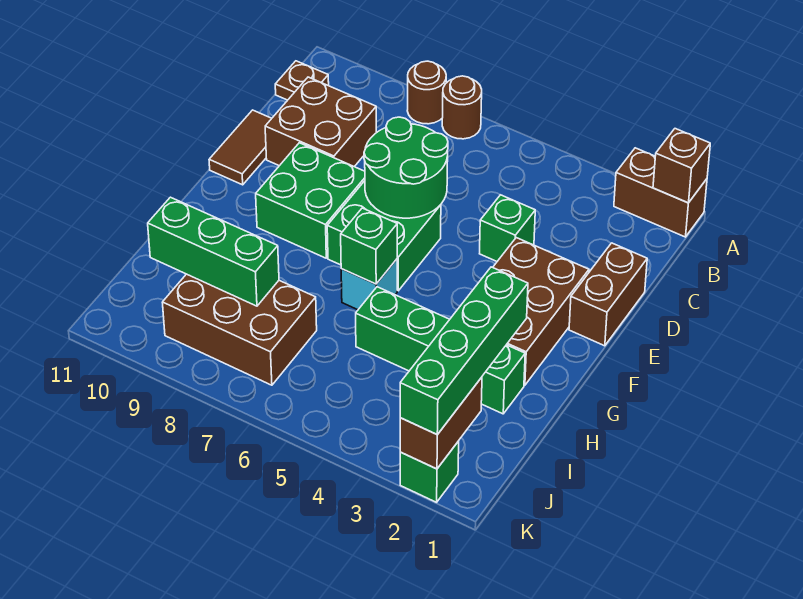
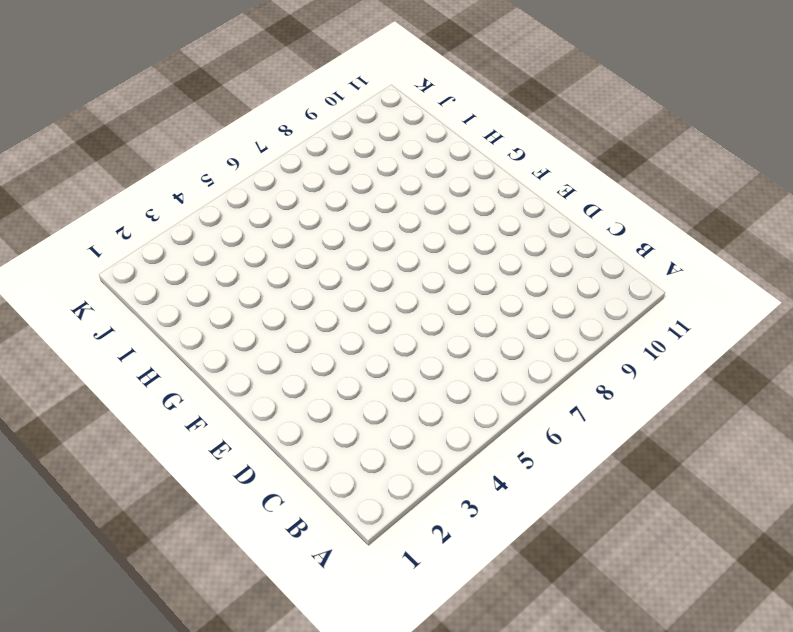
none -> brown 1x2 brick [614,148,707,237]
none -> brown 1x1 round brick [442,76,482,139]
none -> brown 1x1 round brick [407,61,446,124]

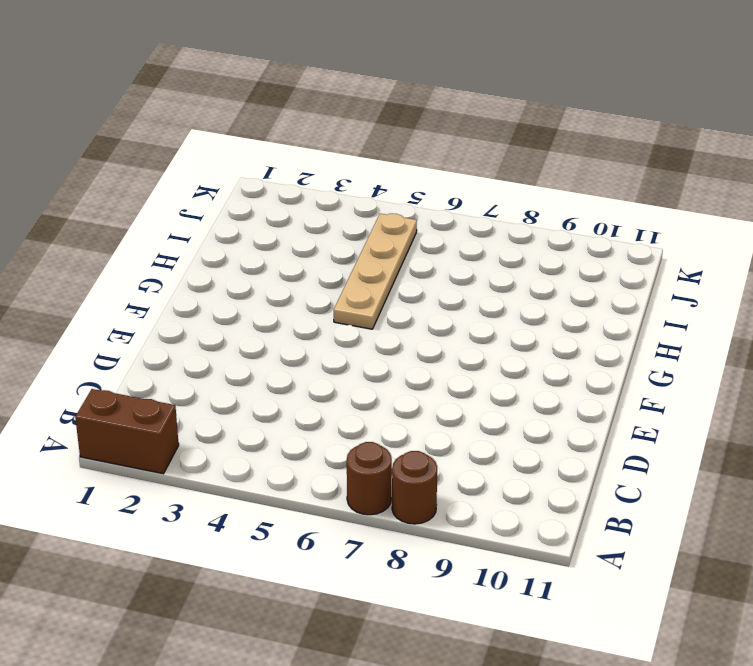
tan 1x4 plate [334,214,417,329] -> green 1x4 brick [356,287,525,414]
none -> brown 1x1 plate [275,61,329,100]
none -> brown 2x2 brick [265,77,376,167]
none -> brown 1x2 brick [569,243,647,346]

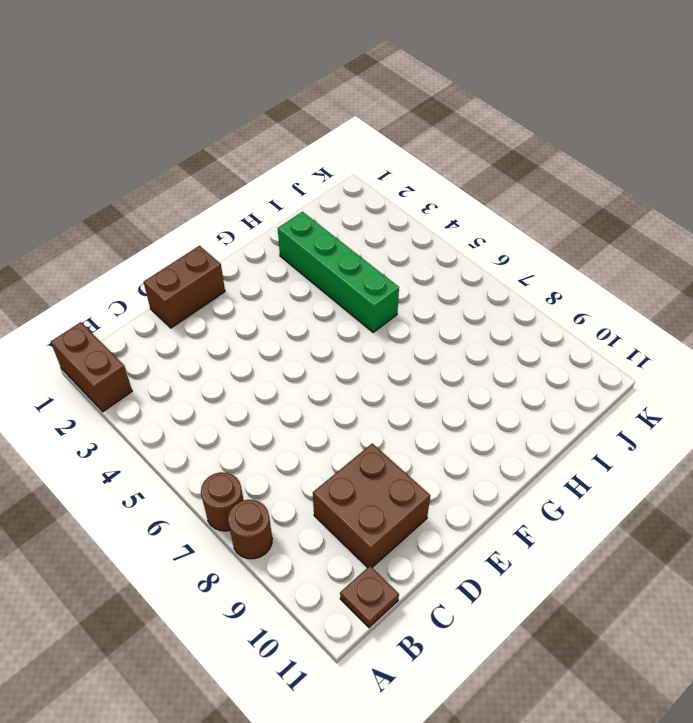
none -> green 1x1 brick [480,195,535,261]
none -> brown 1x2 tile [209,110,272,185]
none -> brown 2x3 brick [493,238,589,385]

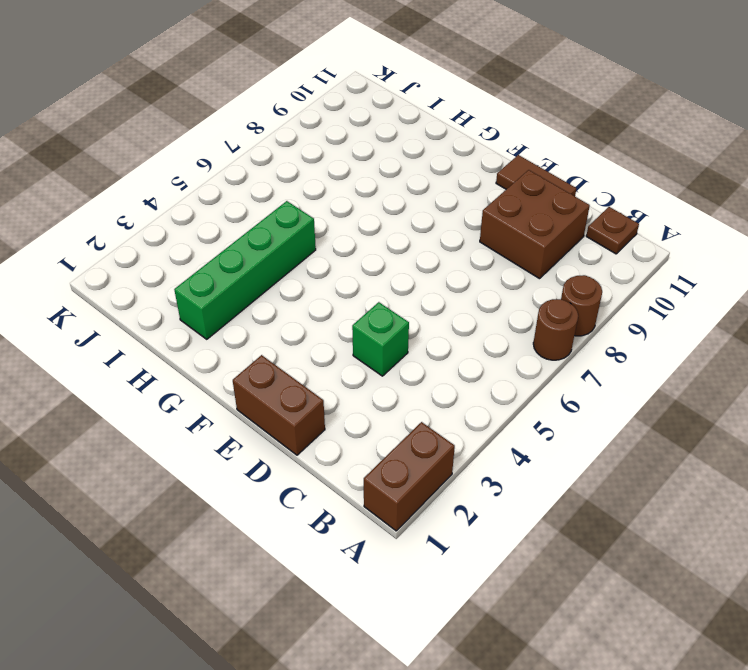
none -> brown 2x3 brick [493,238,589,385]
none -> green 2x2 brick [327,181,441,291]
none -> green 2x2 brick [256,143,365,258]

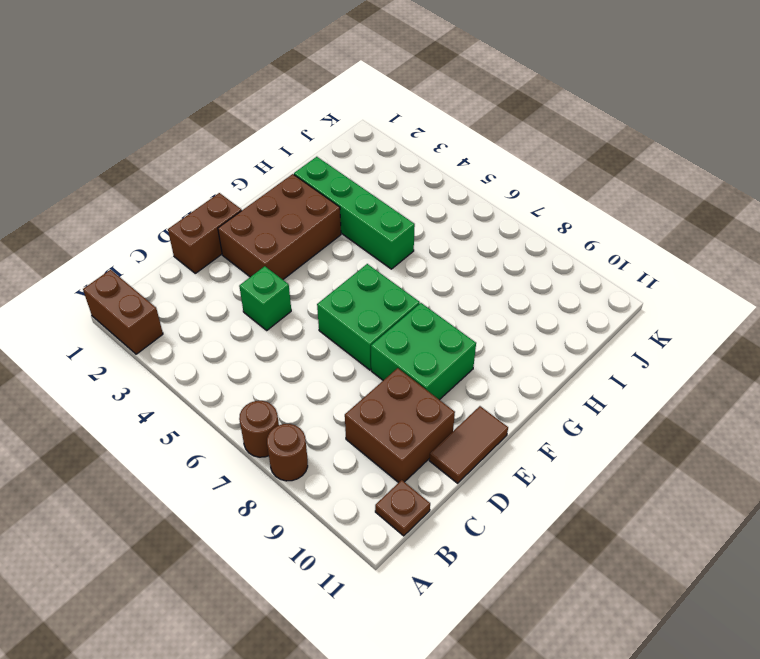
none -> cyan 1x1 brick [341,259,397,310]
none -> brown 2x3 brick [162,274,317,385]
none -> green 1x1 brick [400,441,459,502]

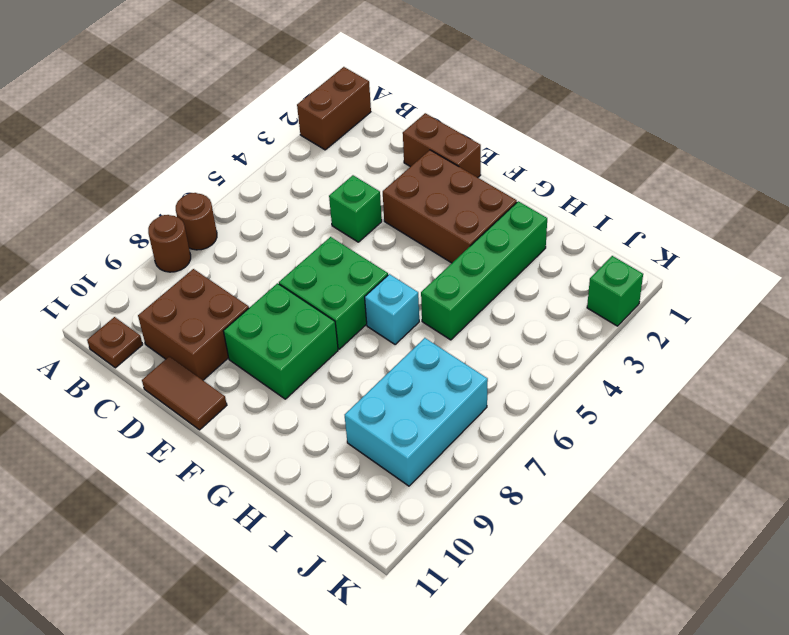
cyan 2x3 brick [345,338,488,486] -> brown 2x3 brick [162,274,317,385]
none -> brown 1x1 brick [653,129,710,203]
none -> green 2x2 round brick [364,117,448,218]
none -> green 1x1 brick [341,208,397,284]

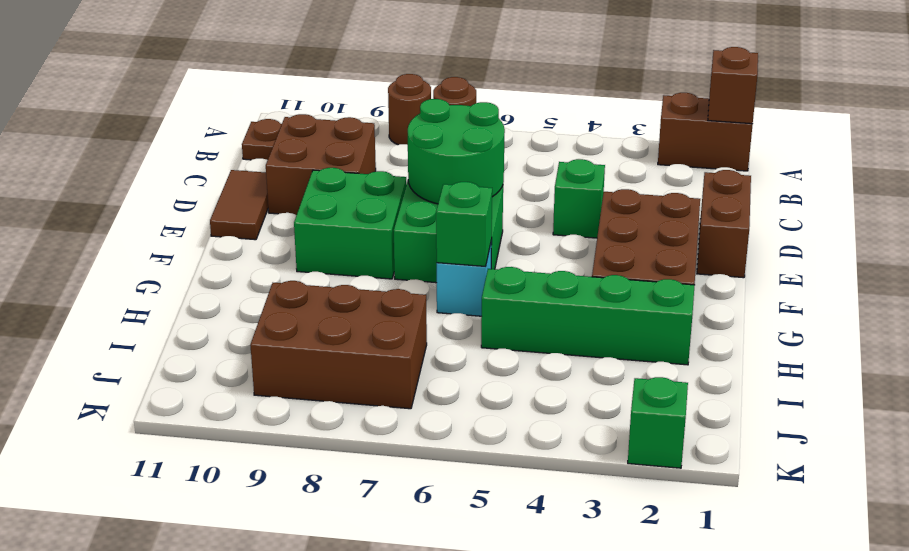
none -> green 1x3 brick [148,197,279,306]
none -> brown 1x2 brick [400,377,482,469]
none -> green 1x4 brick [400,267,528,435]

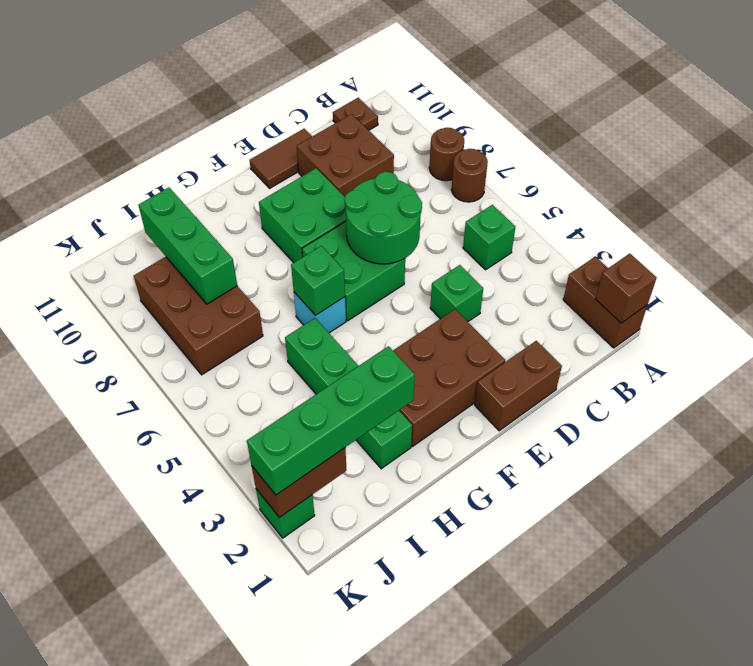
green 1x1 brick [463,205,515,270] -> none

